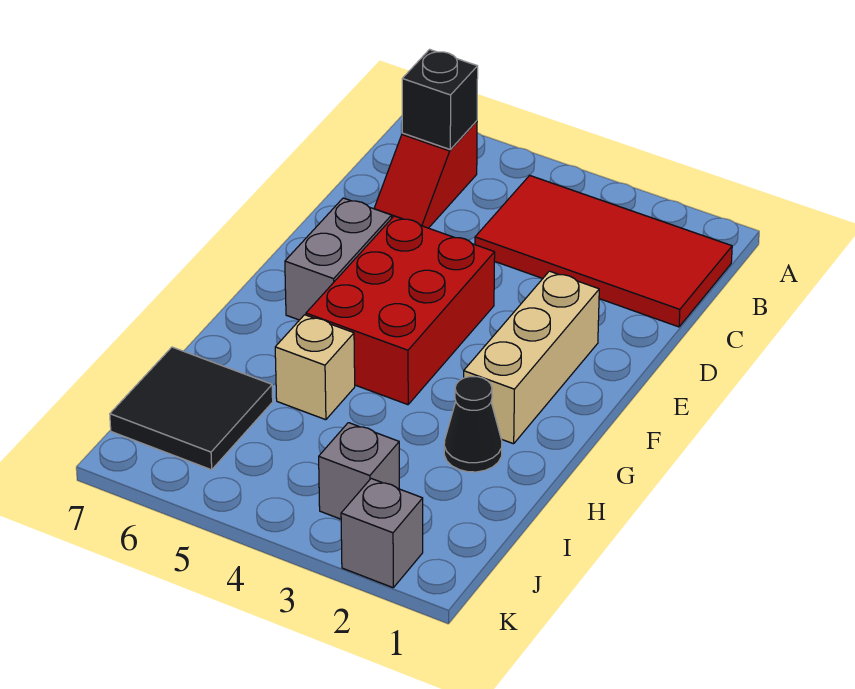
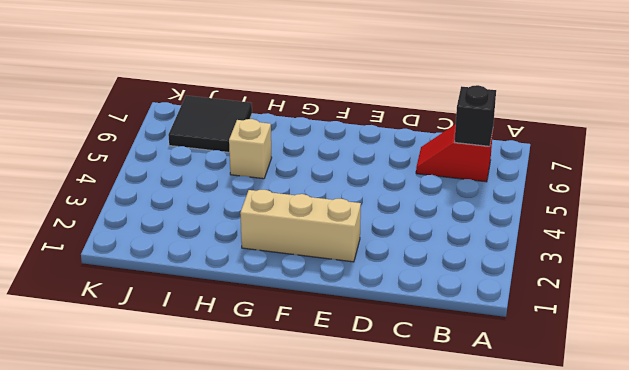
none -> red 2x4 tile [475,175,732,327]
none -> red 2x3 brick [306,216,495,405]

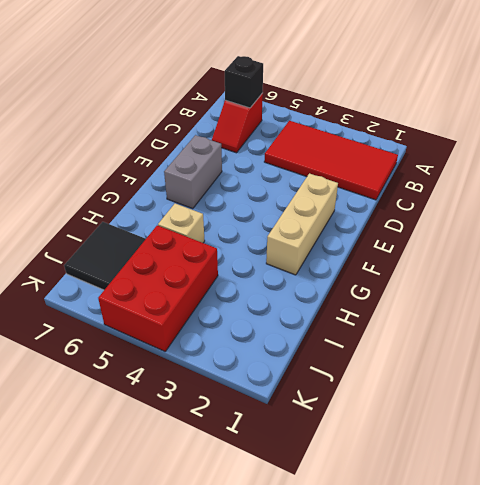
red 2x3 brick [98,225,218,351] -> red 2x3 brick moved to [306,216,495,405]
none -> black 1x1 cone [444,377,502,472]
none -> grey 1x1 brick [319,423,399,519]

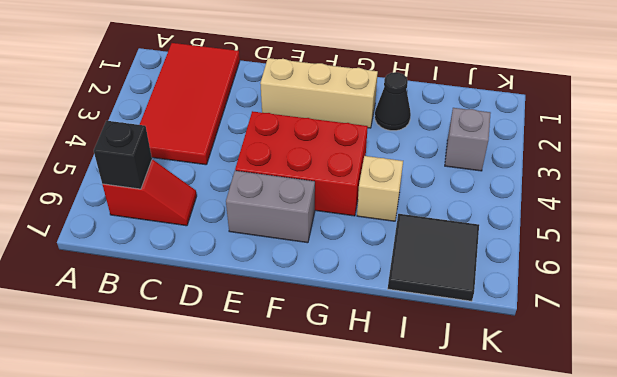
none -> grey 1x1 brick [341,479,423,588]

